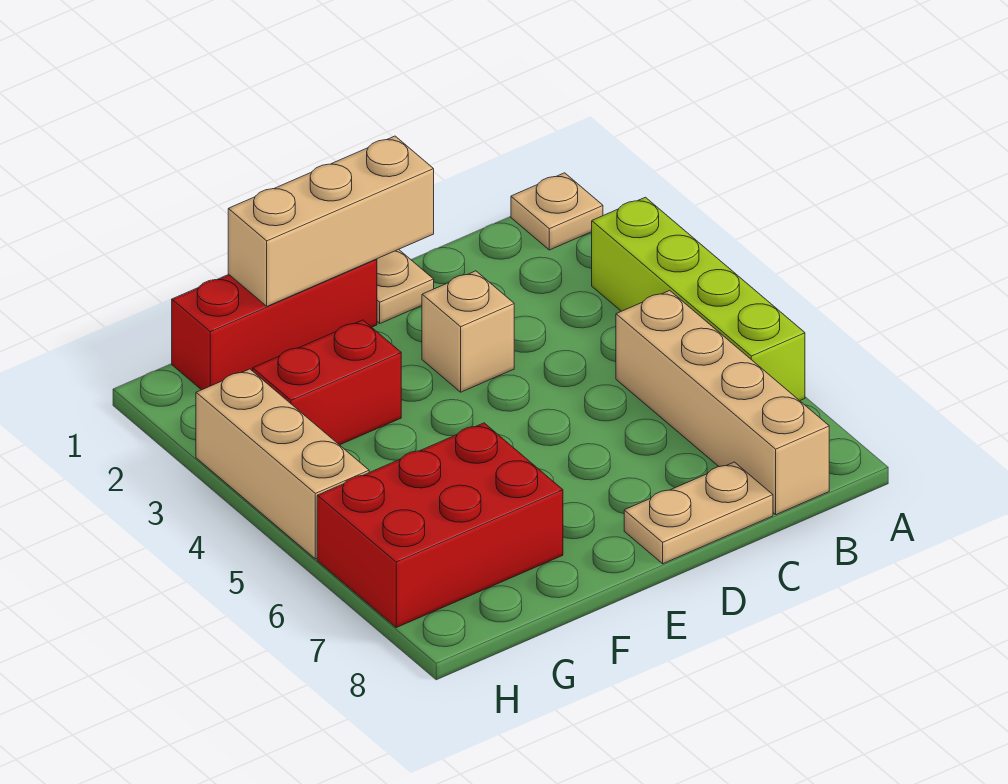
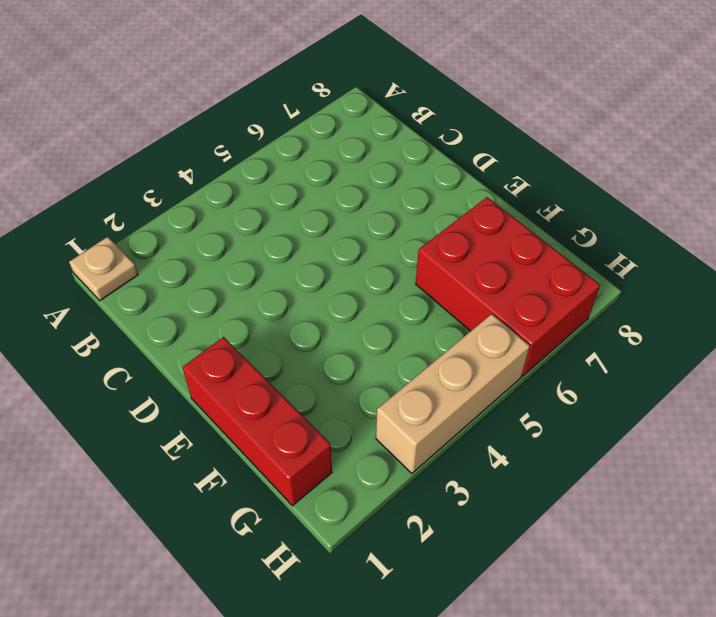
none -> lime 1x4 brick [592,197,805,401]
none -> tan 1x4 brick [616,290,829,515]

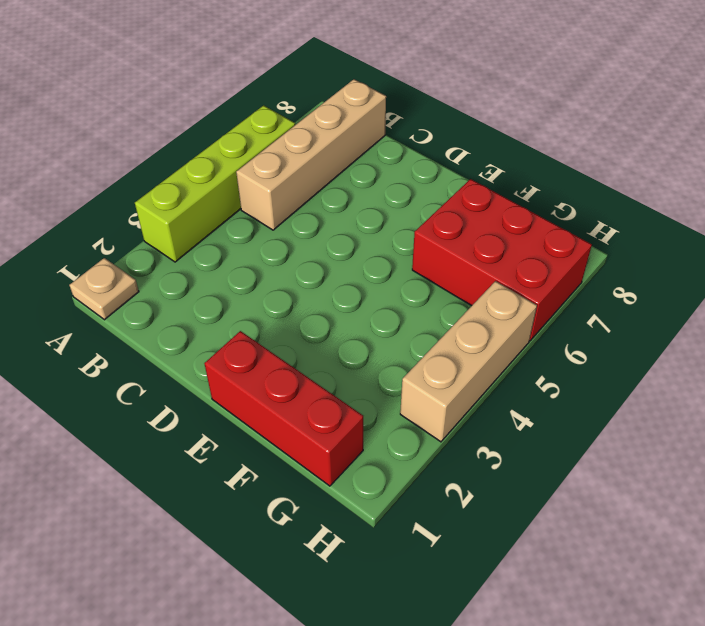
none -> tan 1x2 plate [624,462,773,564]
none -> tan 1x1 plate [377,249,434,323]

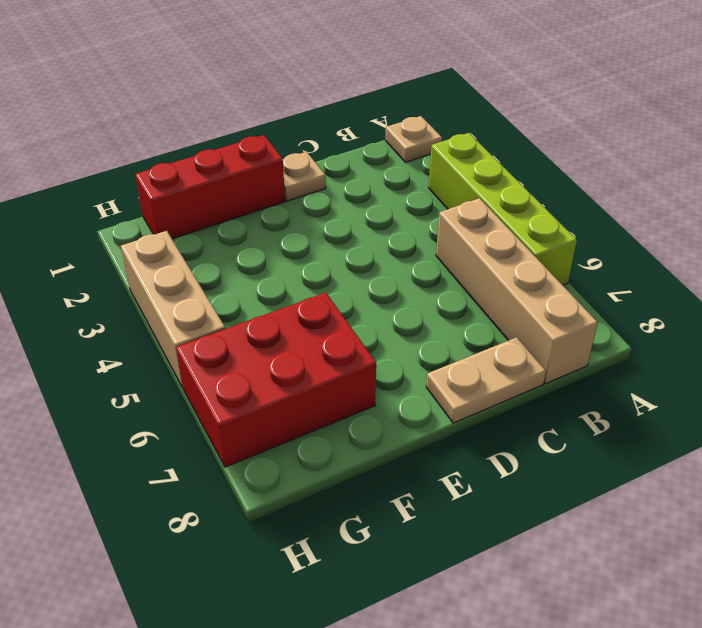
none -> tan 1x1 brick [422,271,514,392]
none -> red 1x2 brick [253,320,401,445]

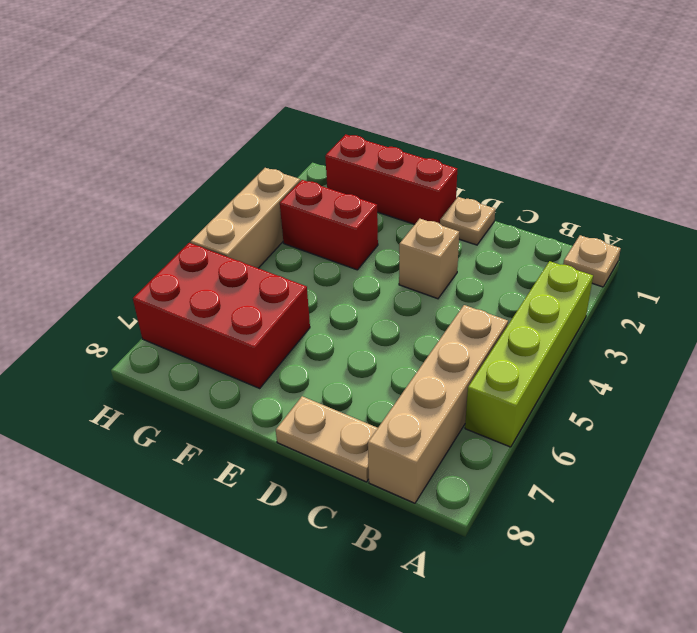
none -> tan 1x3 brick [228,136,434,306]

